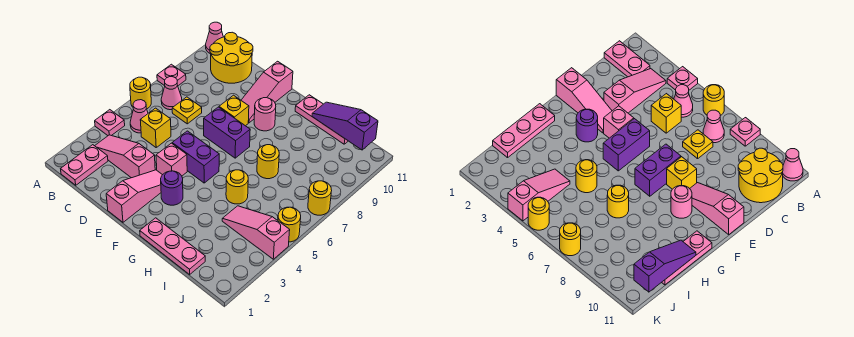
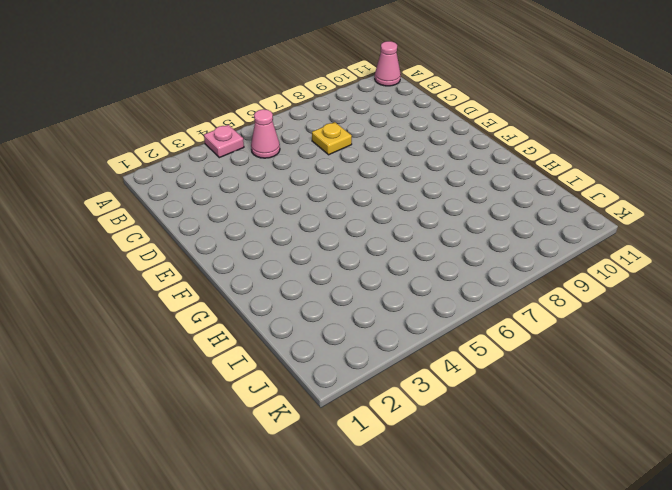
none -> yellow 1x1 round brick [130,77,151,109]
none -> pink 1x1 plate [157,64,186,86]
none -> pink 1x2 plate [61,145,108,185]

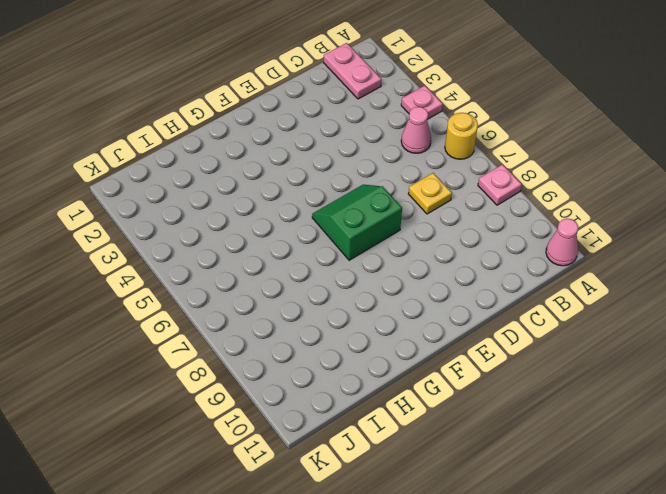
green 2x2 slope [312,185,402,260] -> purple 1x2 brick [204,107,250,158]
none -> pink 1x3 slope [95,135,155,178]
none -> pink 1x1 cone [161,77,182,110]
none -> yellow 2x2 round brick [210,32,253,83]

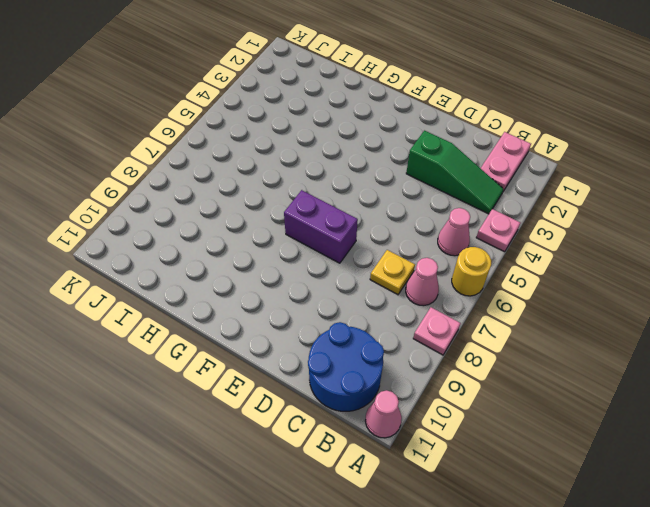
green 1x3 slope [406,131,504,214] -> pink 1x3 slope [95,135,155,178]
blue 2x2 round brick [308,322,384,411] -> yellow 2x2 round brick [210,32,253,83]
none -> yellow 1x1 brick [140,108,171,147]
none -> pink 1x3 slope [106,170,162,222]
none -> pink 1x1 brick [156,143,187,176]

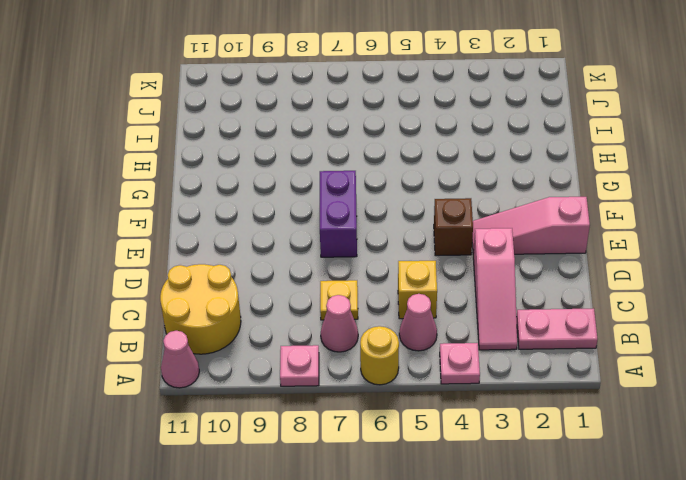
brown 1x1 brick [434,198,473,256] -> pink 1x1 brick [156,143,187,176]
none -> purple 1x2 brick [172,131,219,183]
none -> yellow 1x1 brick [219,95,249,126]
none -> pink 1x3 slope [241,61,293,123]

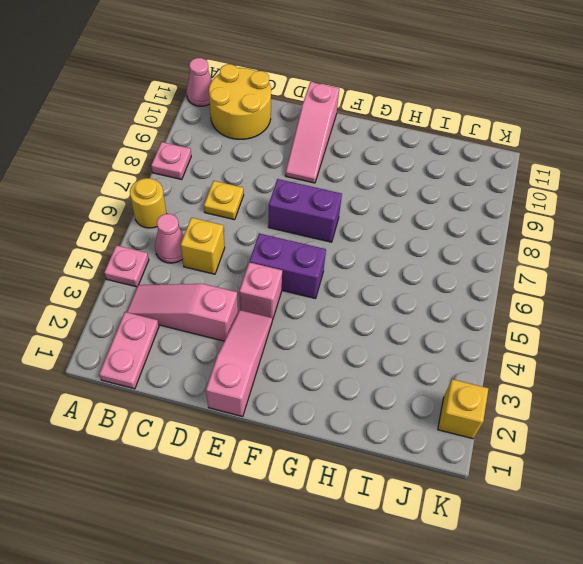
yellow 1x1 brick [438,379,489,439] -> yellow 1x1 brick moved to [219,95,249,126]
none -> pink 1x1 cone [161,77,182,110]
none -> purple 1x1 round brick [161,171,183,205]
none -> pink 1x1 round brick [254,98,276,131]

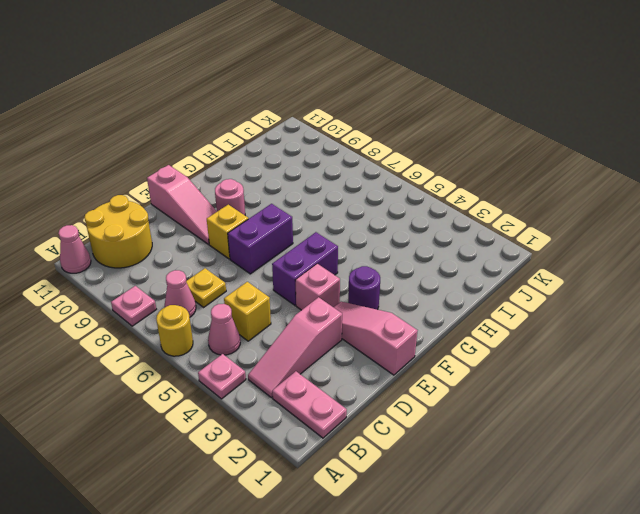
none -> pink 1x3 plate [140,218,205,274]
none -> pink 1x3 plate [295,95,348,144]
none -> yellow 1x1 round brick [226,170,248,204]

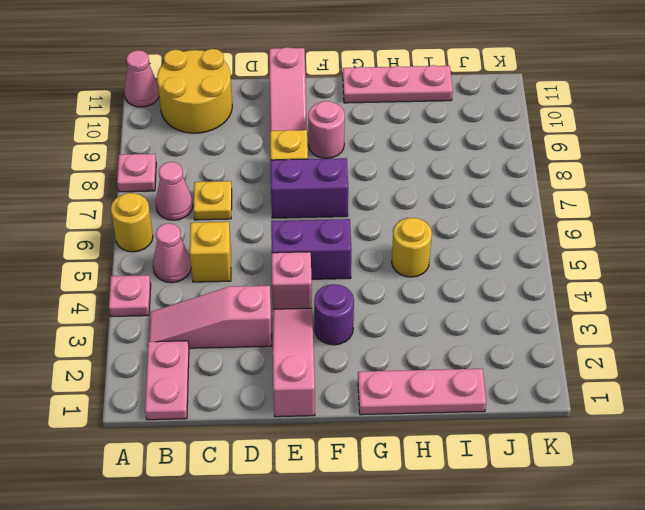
none -> yellow 1x1 round brick [257,145,279,179]
none -> pink 1x3 slope [222,206,290,259]
none -> yellow 1x1 round brick [278,207,301,242]

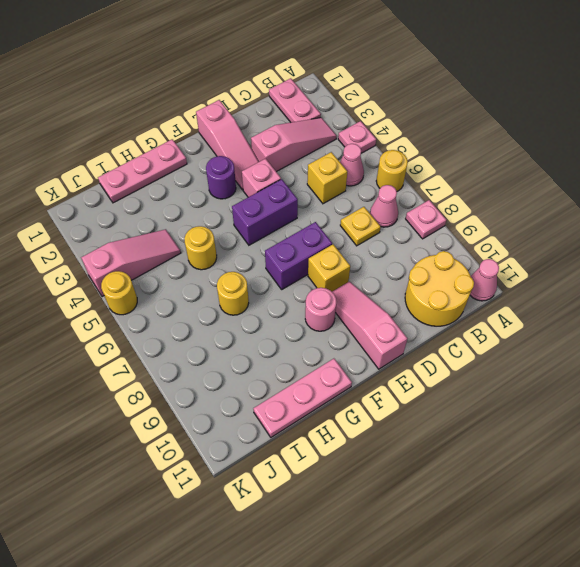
none -> yellow 1x1 round brick [308,181,332,215]
none -> purple 1x3 slope [312,102,378,150]

